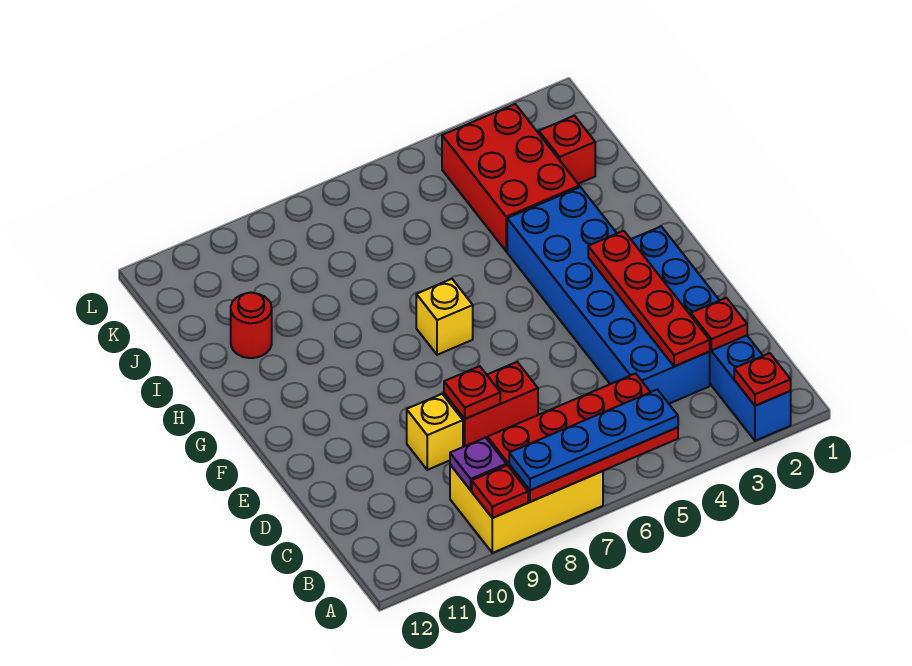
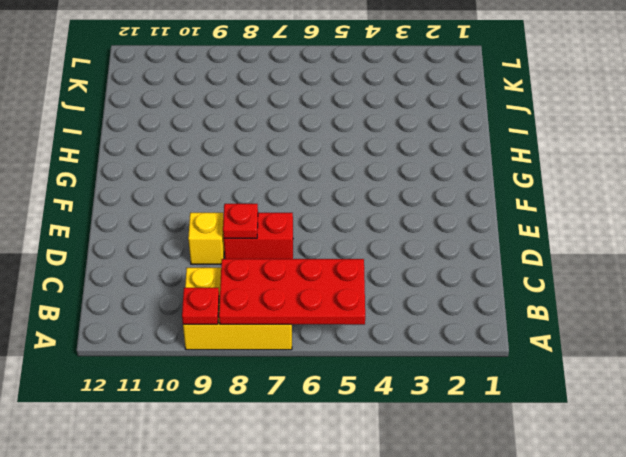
none -> blue 1x6 brick [631,226,791,441]
none -> blue 2x6 brick [507,187,710,404]
none -> yellow 1x1 brick [416,279,473,355]

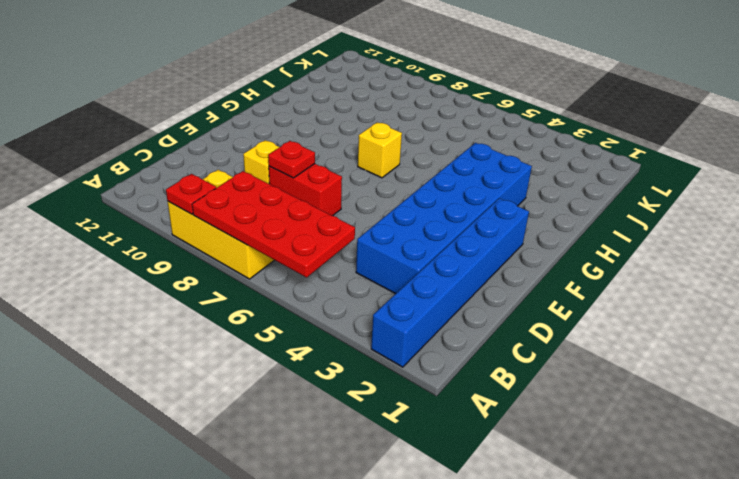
none -> red 2x3 brick [442,104,579,251]
none -> red 1x1 round brick [231,292,272,358]
none -> red 1x1 brick [539,116,595,184]

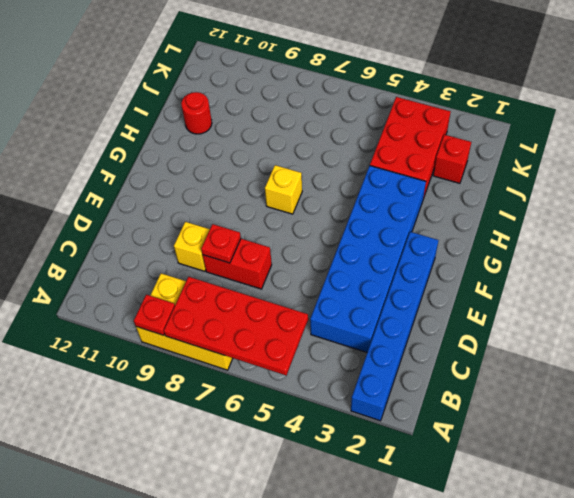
none -> red 1x1 plate [734,353,791,406]
none -> purple 1x1 plate [450,438,506,490]
none -> red 1x1 plate [691,298,747,350]

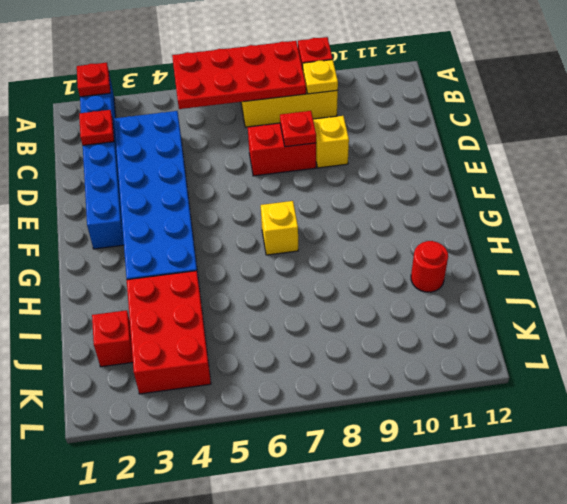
yellow 1x1 plate [303,60,338,94] -> purple 1x1 plate [450,438,506,490]
none -> red 1x4 plate [588,231,710,366]
none -> blue 1x4 plate [509,389,678,490]

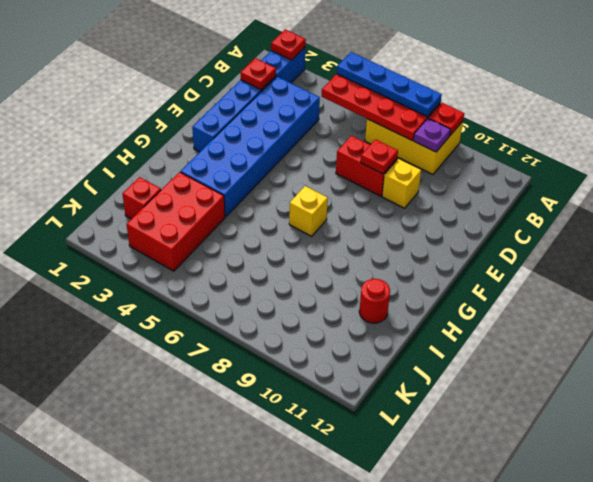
none -> red 1x4 plate [588,231,710,366]

